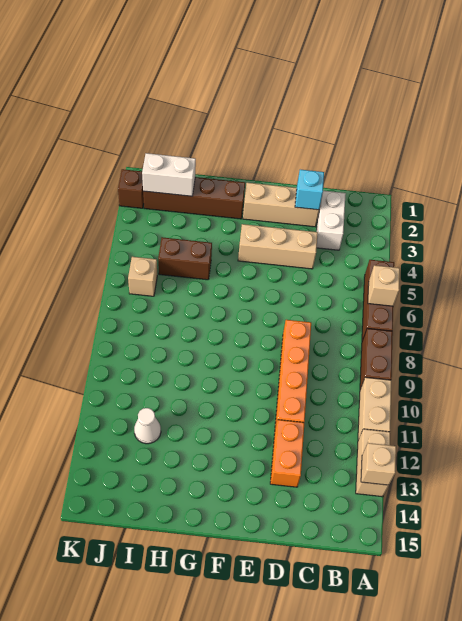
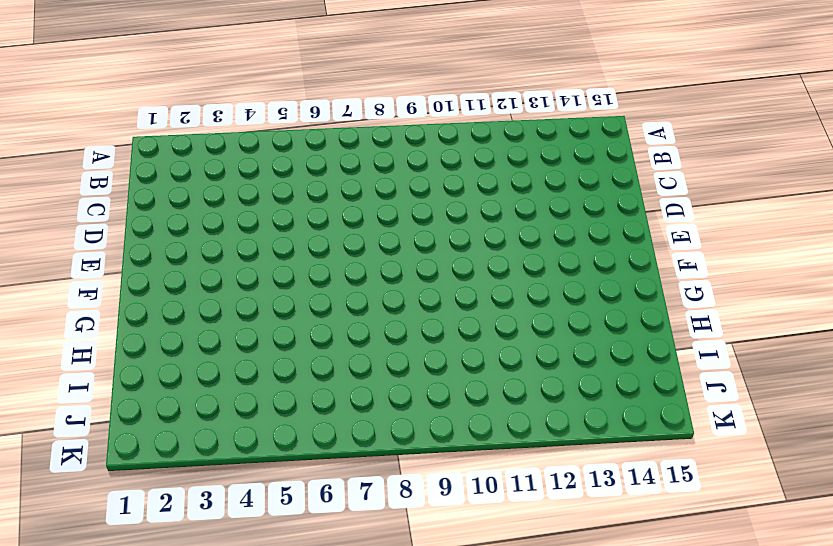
none -> brown 1x3 brick [362,260,394,341]
none -> brown 1x2 brick [360,328,393,389]
none -> tan 1x2 brick [358,377,391,440]

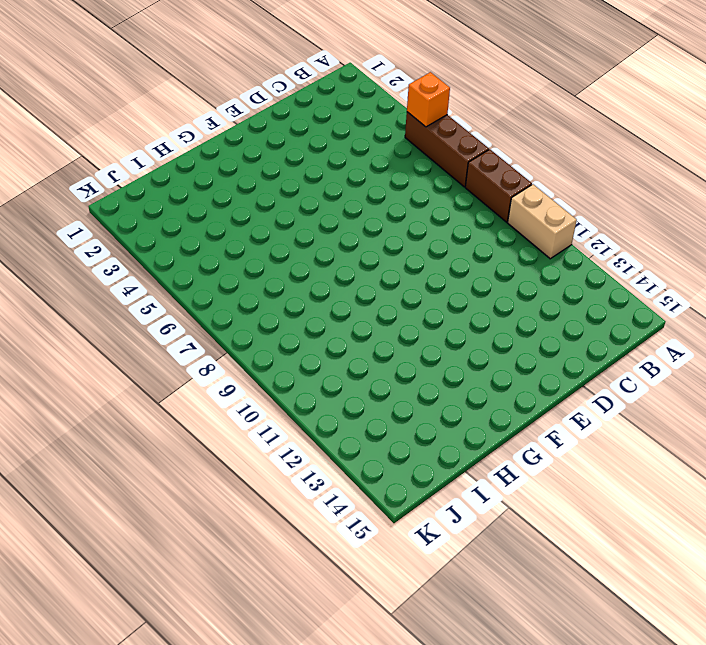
orange 1x1 brick [407,72,450,127] -> none
none -> tan 1x2 brick [356,429,390,497]
none -> white 1x2 brick [317,191,346,250]
none -> tan 1x3 brick [243,183,319,227]

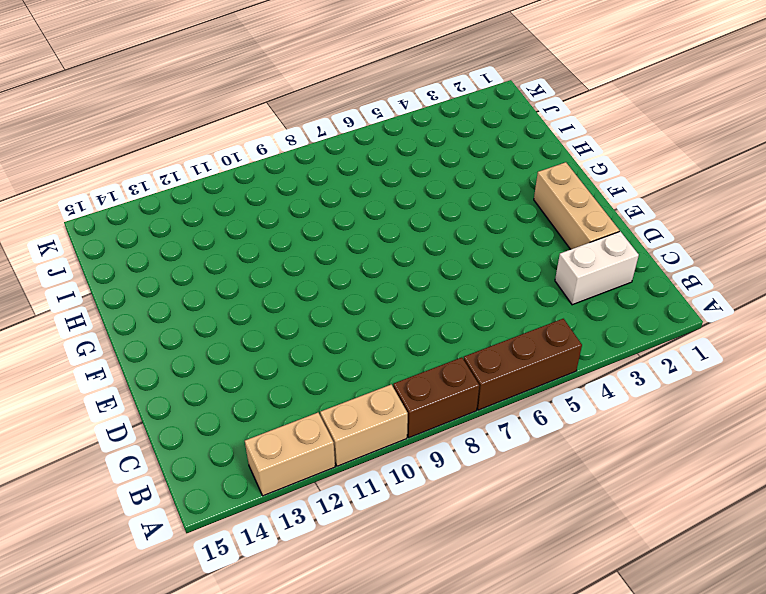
none -> tan 1x3 brick [238,224,318,269]
none -> orange 1x4 brick [275,320,311,428]
none -> orange 1x2 brick [270,420,304,487]

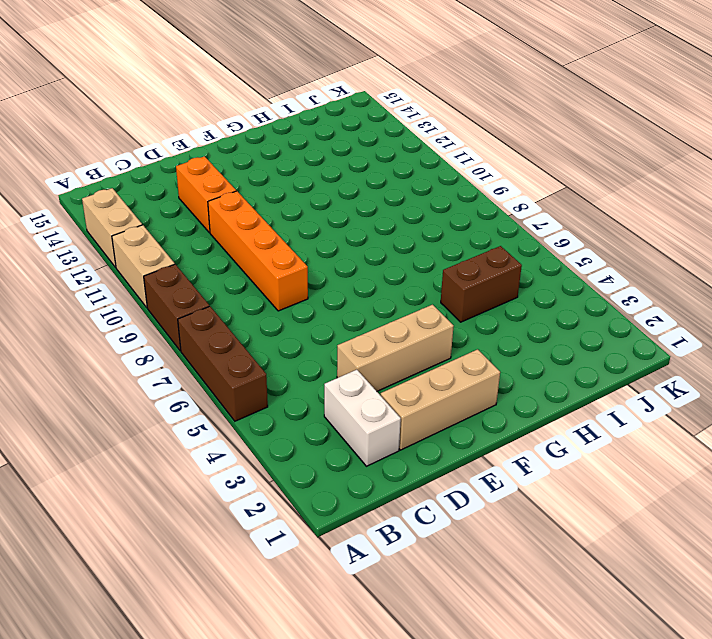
none -> brown 1x4 brick [143,177,245,219]
none -> white 1x1 cone [134,408,161,444]
none -> tan 1x1 brick [128,257,157,296]

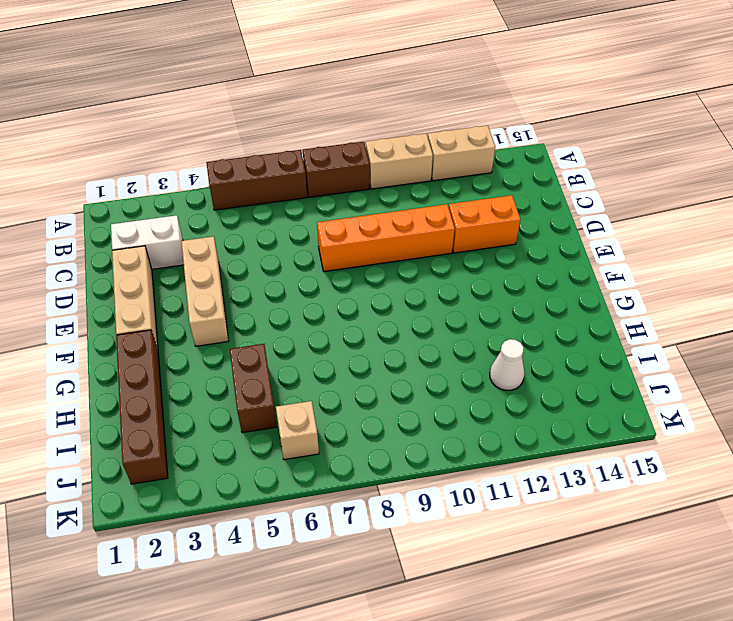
none -> brown 1x1 brick [118,169,144,208]
none -> tan 1x1 brick [368,265,400,306]
none -> tan 1x1 brick [361,443,396,485]

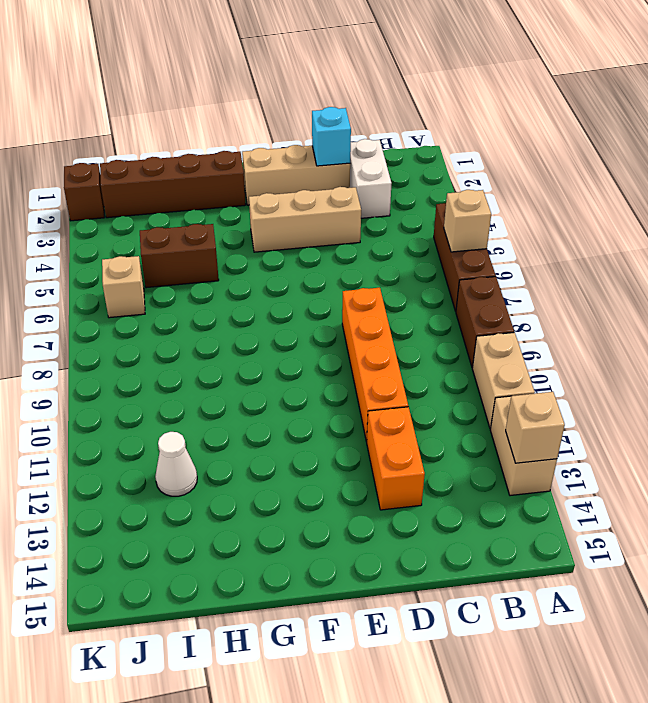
none -> white 1x2 brick [142,153,196,196]

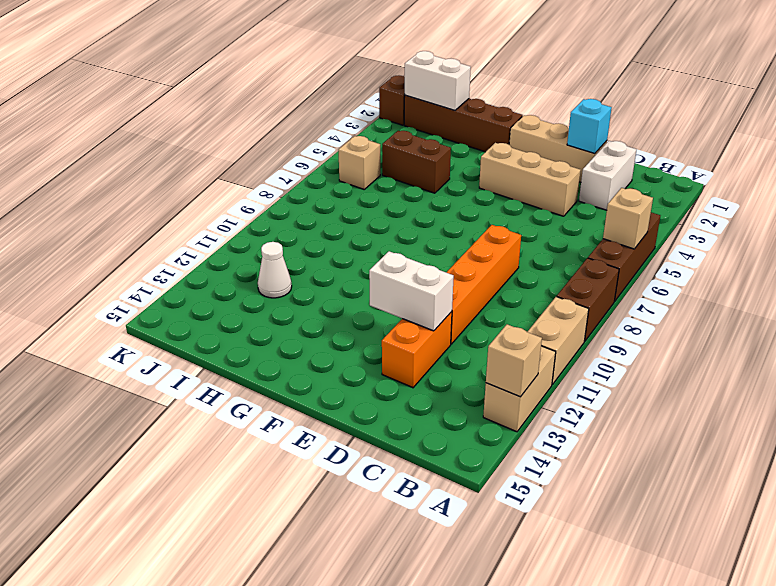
white 1x2 brick [369,251,454,331] -> none

